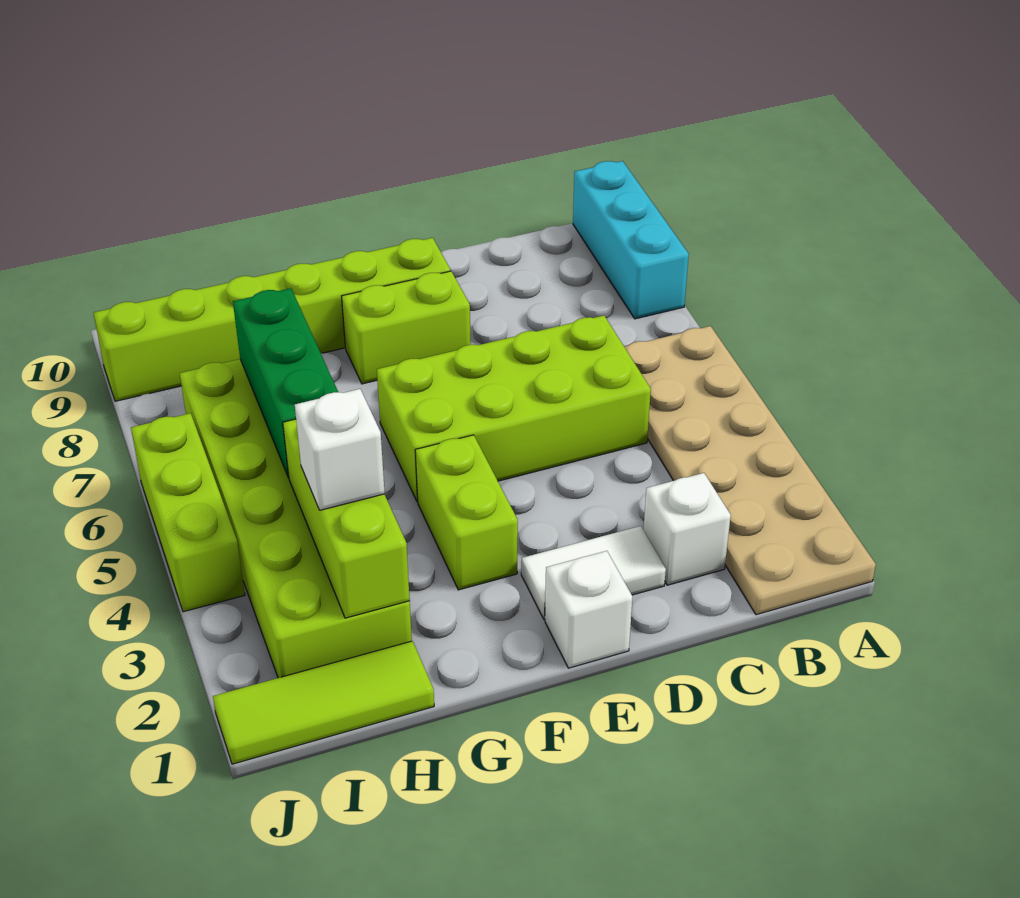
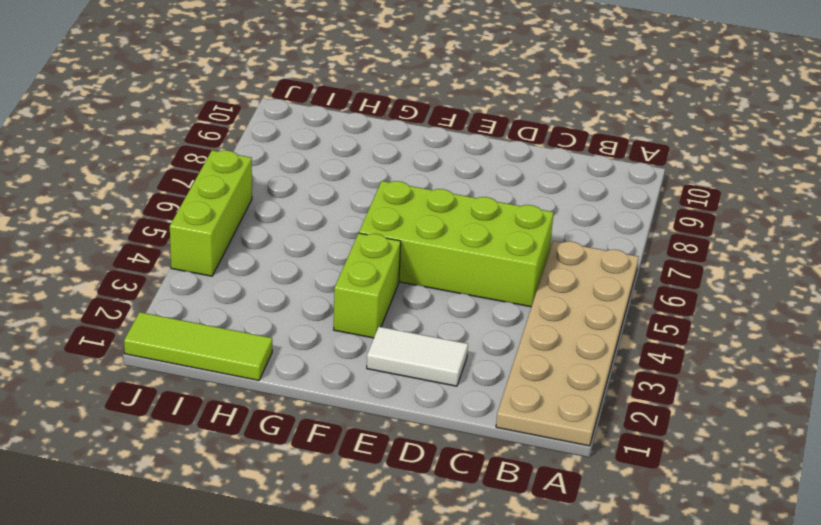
none -> cyan 1x3 brick [573,161,689,319]
none -> white 1x1 brick [643,473,731,585]
none -> white 1x1 brick [545,551,632,668]

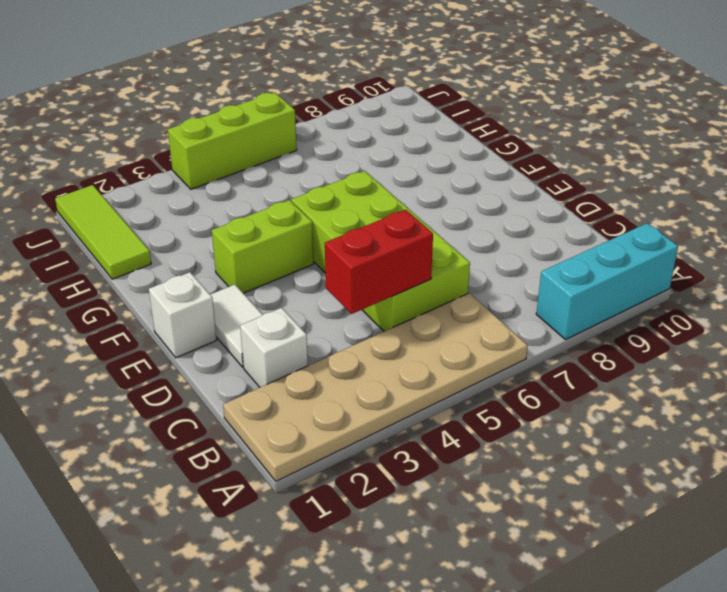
red 1x2 brick [325,210,433,314] -> none
none -> lime 1x2 brick [342,271,471,384]
none -> lime 1x6 brick [94,238,450,401]
none -> lime 2x6 brick [180,359,412,678]

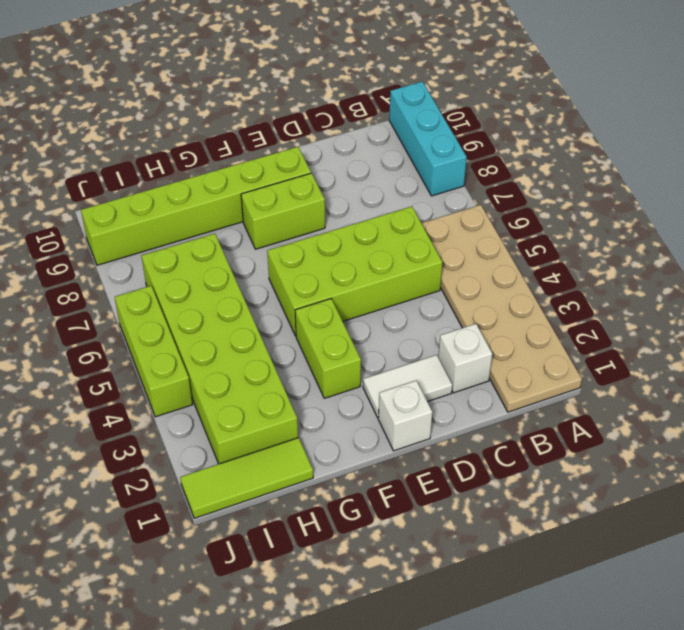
none -> lime 1x3 brick [283,419,410,618]
none -> green 1x3 brick [233,288,338,478]
none -> white 1x1 brick [295,389,385,510]

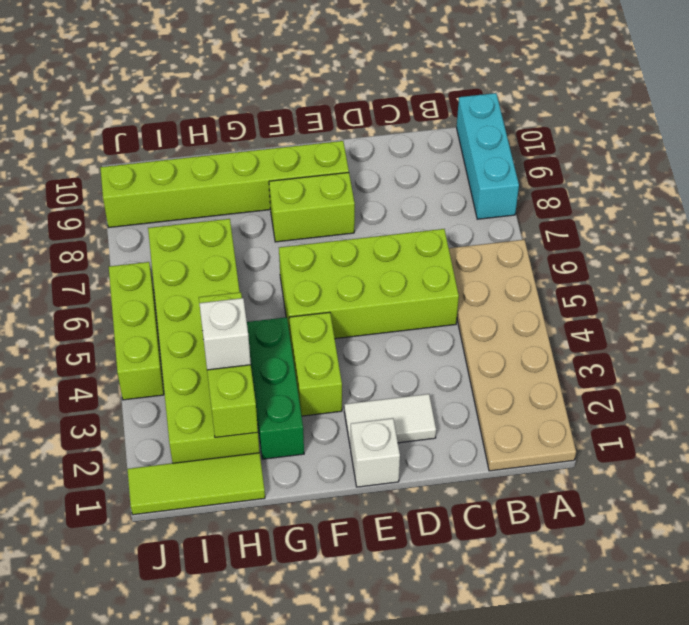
green 1x3 brick [247,317,304,459] -> green 1x3 brick moved to [233,288,338,478]
none -> white 1x1 brick [643,473,731,585]

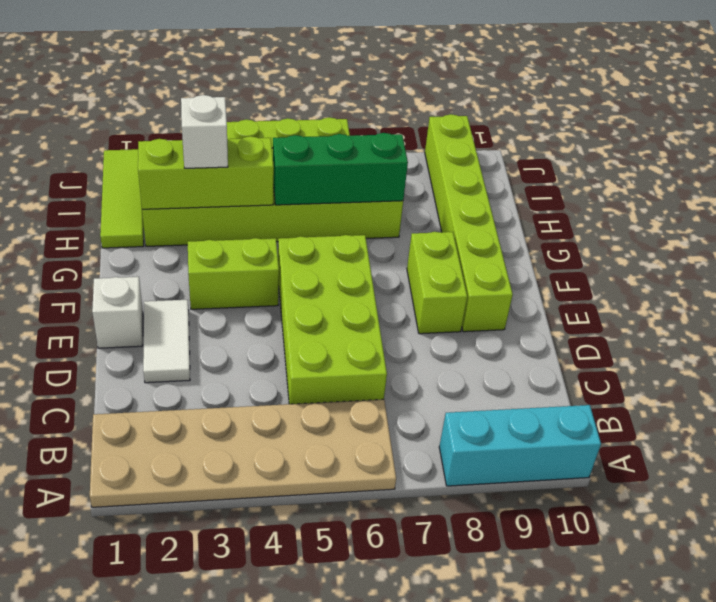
none -> white 1x1 brick [643,473,731,585]

